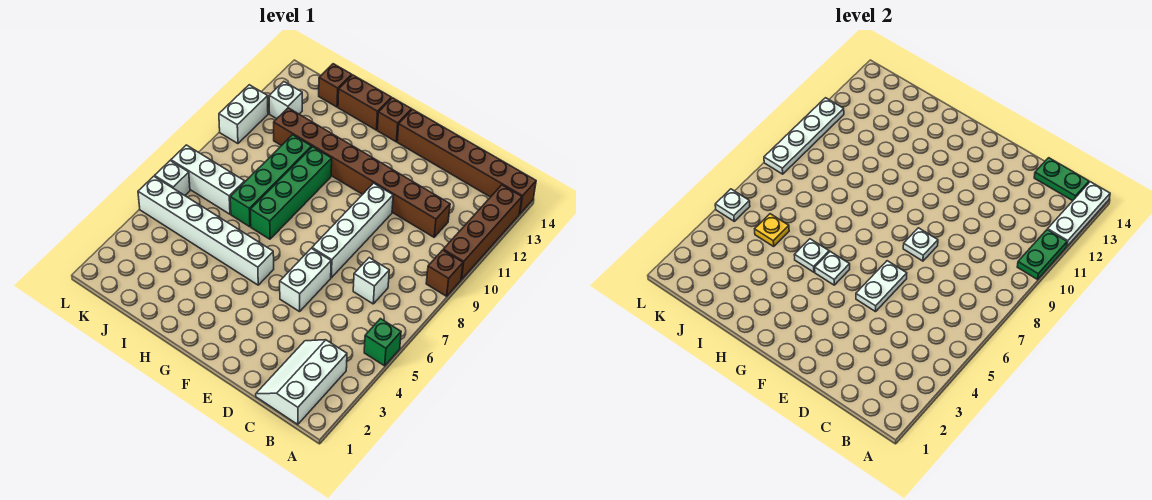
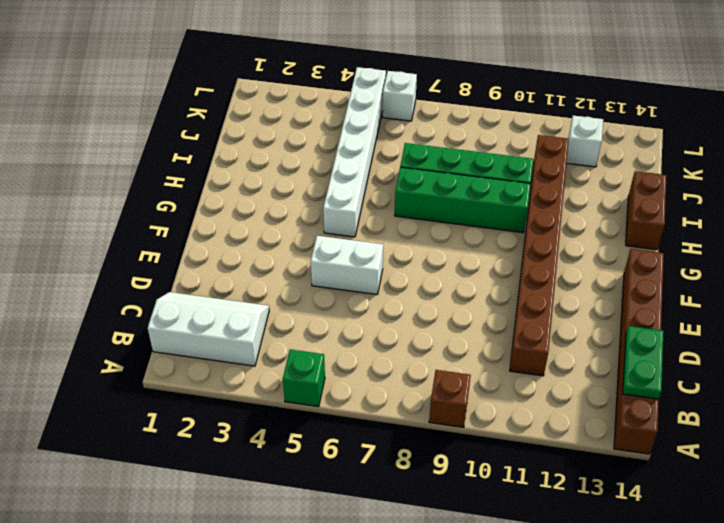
none -> brown 1x4 brick [443,185,522,279]
none -> white 1x1 brick [353,258,389,304]
none -> white 1x4 brick [312,183,393,278]

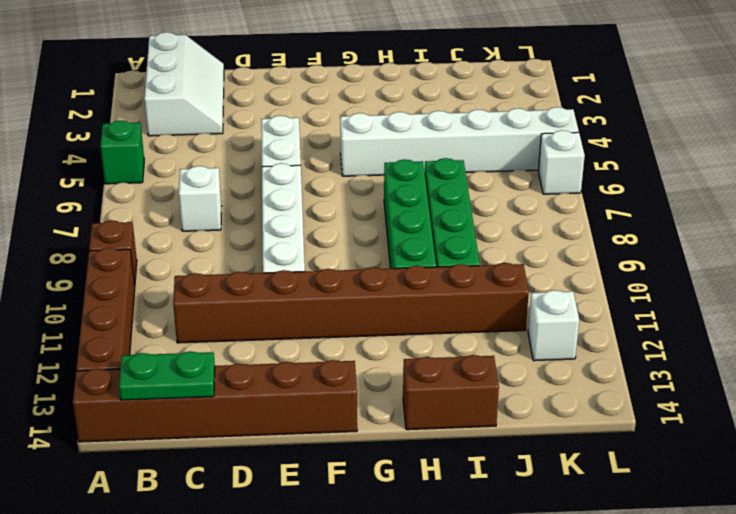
none -> brown 1x1 brick [377,98,412,142]
none -> white 1x3 brick [171,145,245,214]
none -> brown 1x1 brick [319,64,352,107]

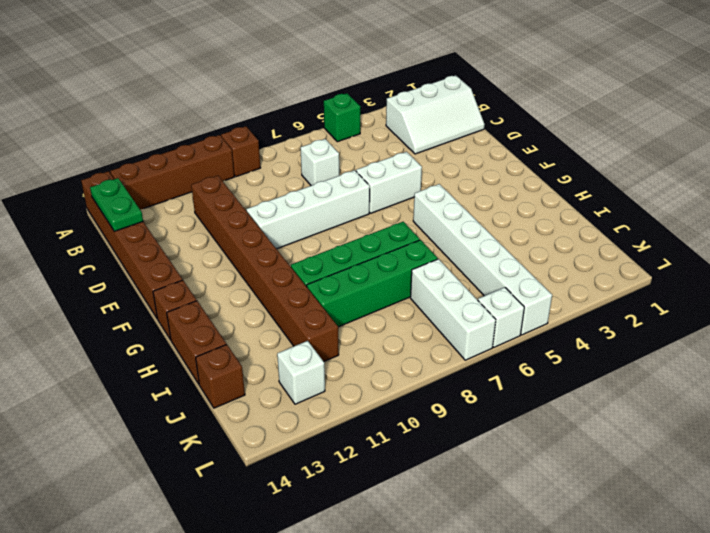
none -> white 1x2 brick [219,85,268,144]
none -> green 1x2 plate [1017,230,1067,279]
none -> white 1x3 plate [1048,182,1110,246]

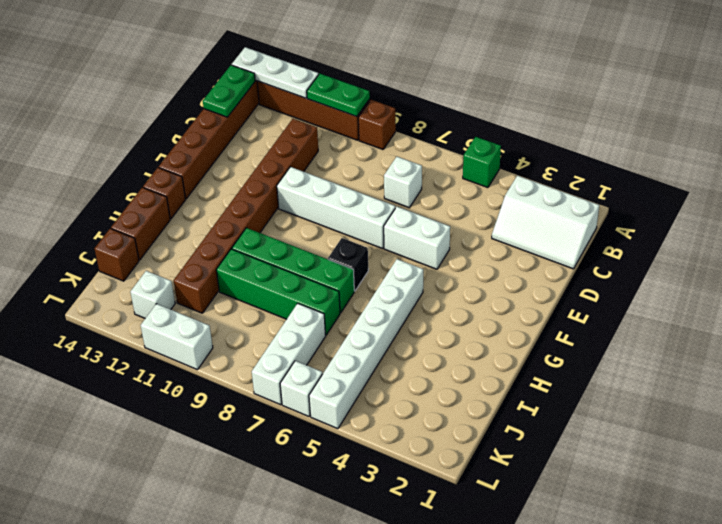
black 1x1 brick [328,238,368,291] -> none
none -> white 1x2 plate [856,261,907,312]
none -> white 1x1 plate [903,228,938,261]
none -> white 1x1 plate [815,252,850,285]

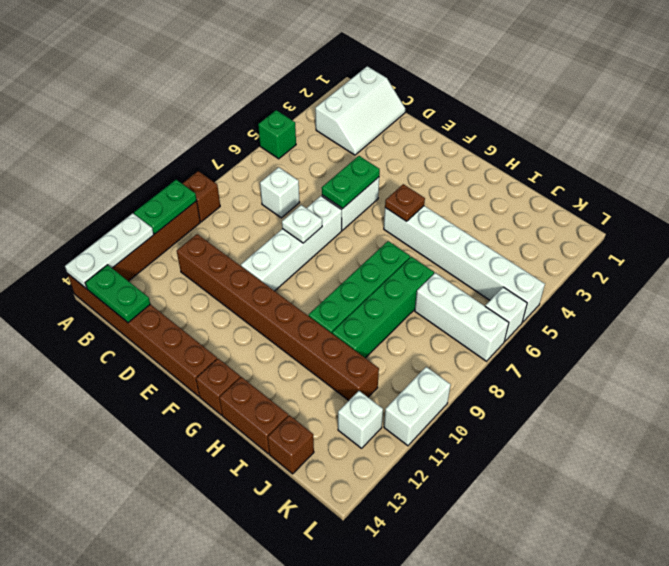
green 1x2 plate [322,156,380,208] -> white 1x2 plate [856,261,907,312]
brown 1x1 plate [385,184,425,221] -> white 1x1 plate [815,252,850,285]
none -> white 1x1 plate [795,239,829,272]
none -> yellow 1x1 plate [755,214,789,246]
none -> white 1x1 plate [715,189,750,221]

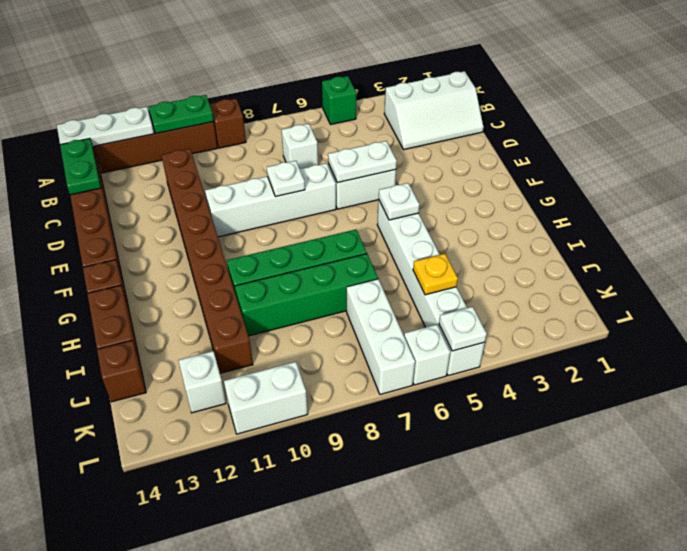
none -> white 1x1 plate [795,239,829,272]
none -> white 1x4 plate [764,98,844,174]

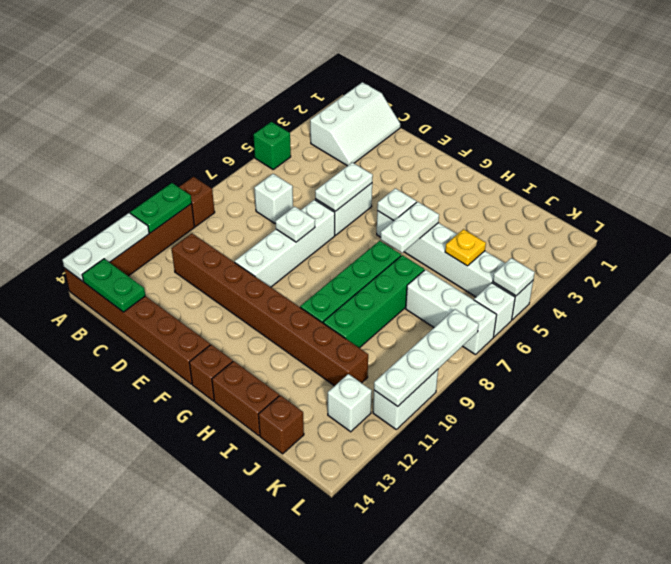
white 1x2 plate [381,202,439,253] -> white 1x1 plate [795,239,829,272]

